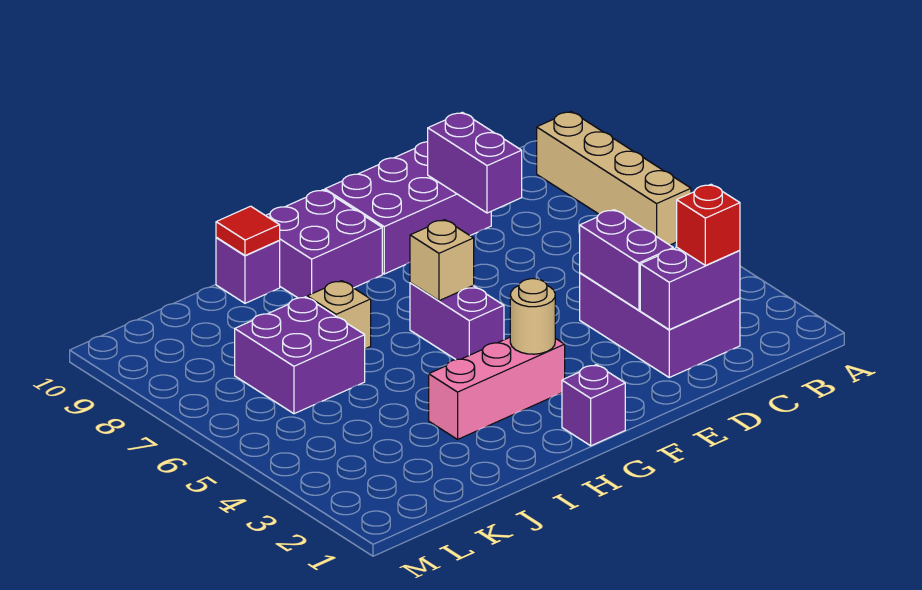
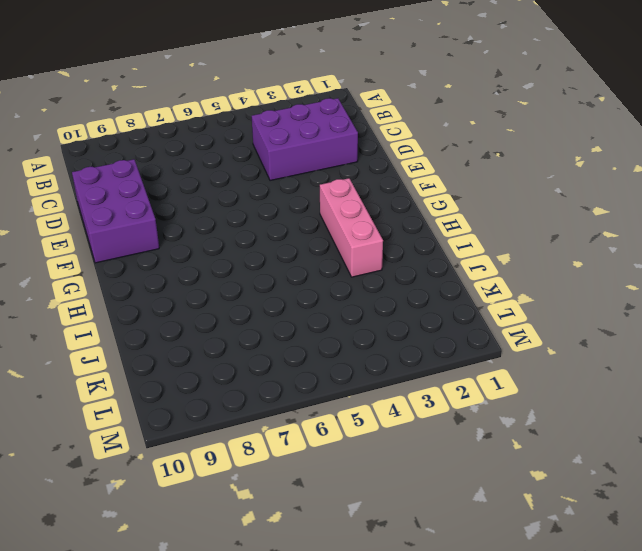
none -> tan 1x4 brick [537,112,691,245]
none -> purple 1x1 brick [562,365,625,446]
none -> purple 1x2 brick [410,283,504,360]

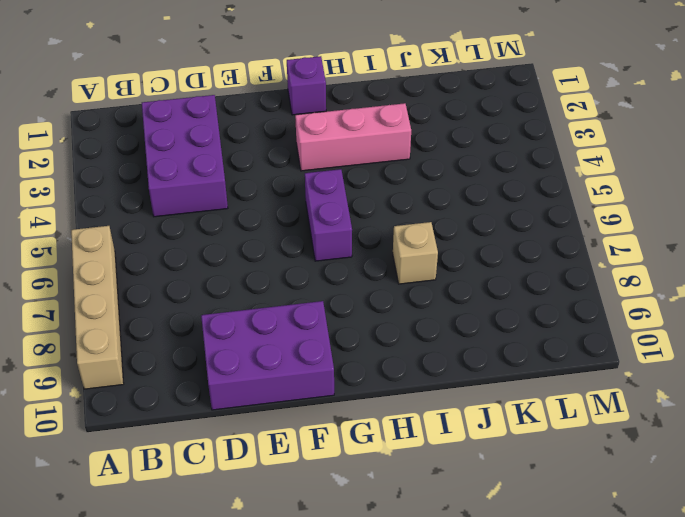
none -> purple 2x2 brick [266,190,382,298]
none -> purple 1x1 brick [216,238,280,303]
none -> purple 2x2 brick [235,297,365,414]

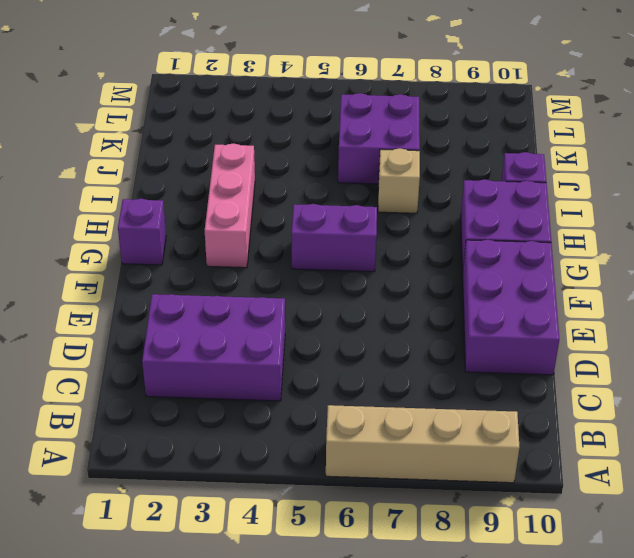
none -> purple 1x2 brick [640,247,740,330]
none -> purple 1x2 brick [580,210,673,310]
none -> purple 1x2 brick [428,112,522,213]

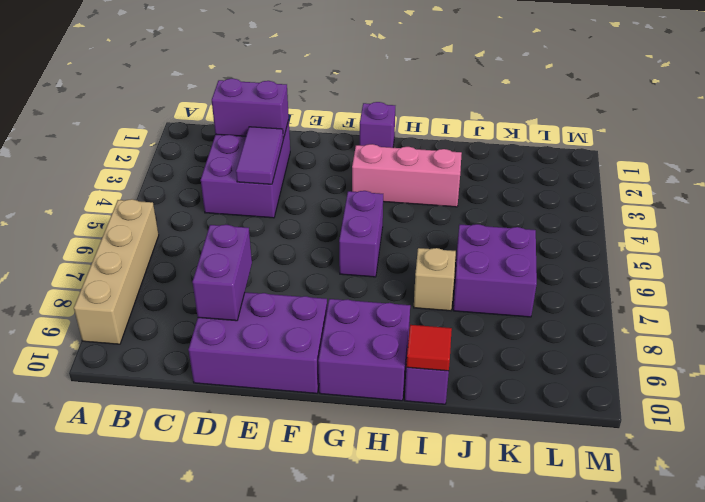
purple 1x2 tile [236,127,283,184] -> purple 1x2 brick [580,210,673,310]
none -> tan 1x1 round brick [510,279,555,354]
none -> tan 1x1 brick [410,220,474,301]
none -> red 1x1 brick [677,184,740,265]

